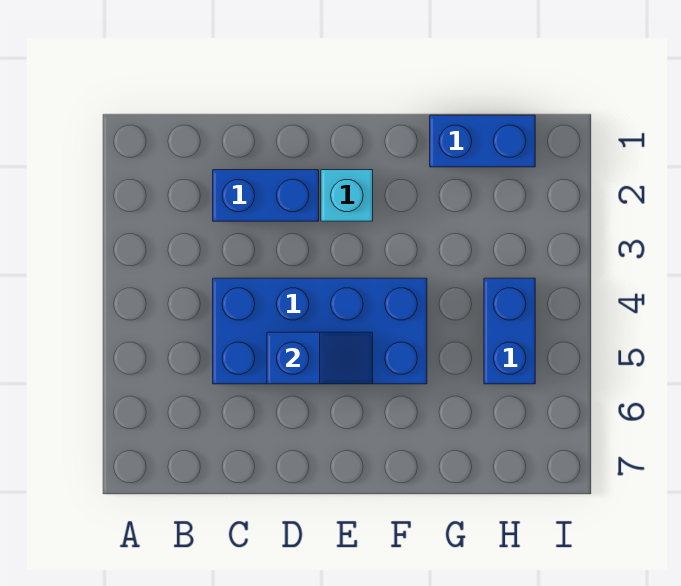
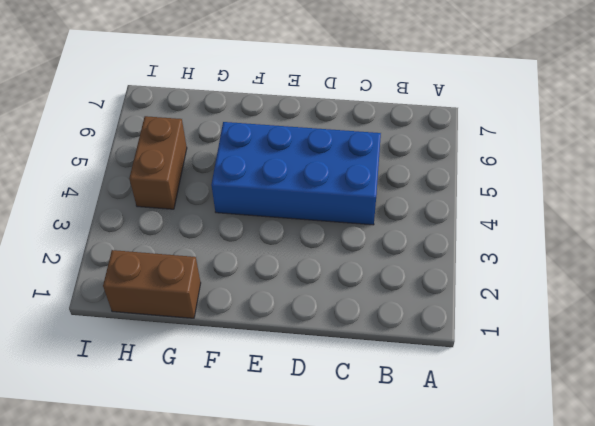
brown 1x2 brick [103,250,201,318] -> blue 1x2 brick [430,115,535,167]
brown 1x2 brick [129,116,187,209] -> blue 1x2 brick [484,278,535,384]
none -> blue 1x2 brick [213,170,319,221]
none -> cyan 1x1 brick [321,170,373,221]

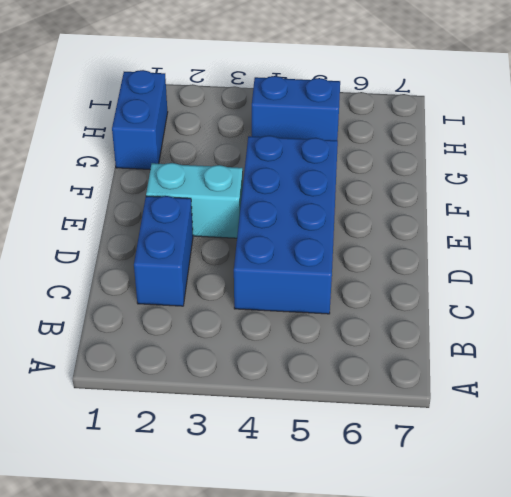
cyan 1x2 brick [146,163,243,238] -> cyan 1x1 brick [321,170,373,221]
none -> blue 1x2 slope [267,332,373,384]

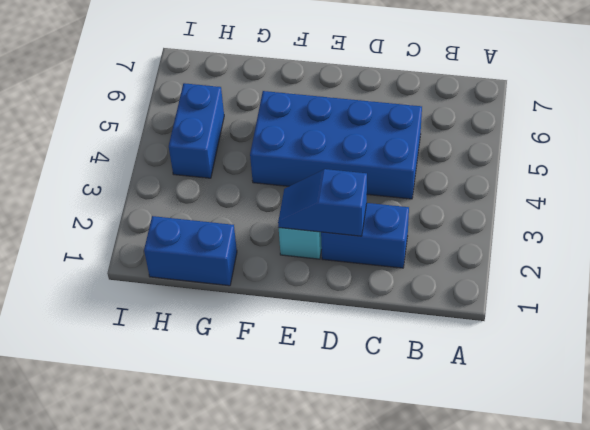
blue 1x2 slope [278,169,367,236] -> blue 1x2 slope moved to [267,332,373,384]

